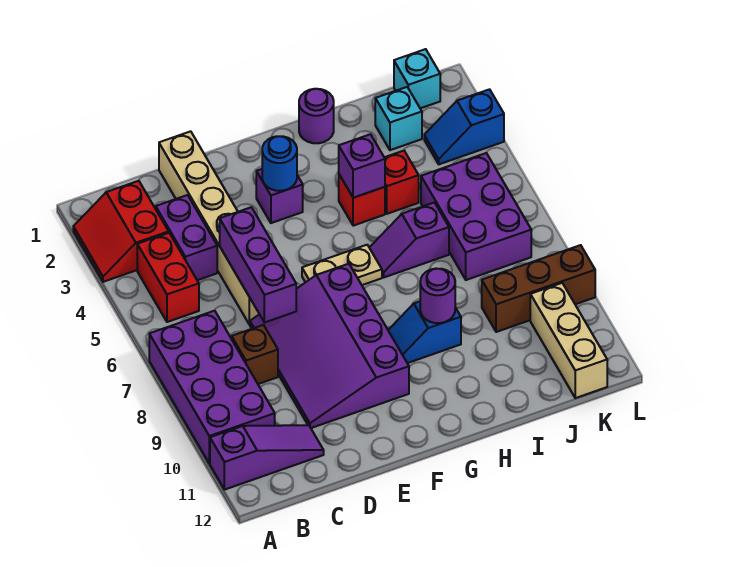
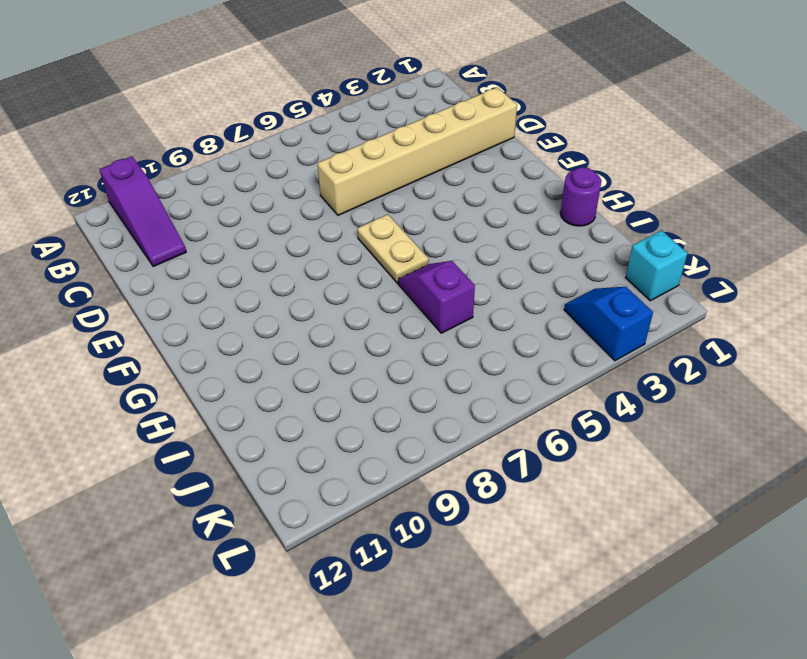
none -> red 2x2 slope [73,181,169,282]
none -> purple 2x4 brick [149,311,275,464]
none -> red 1x2 brick [137,233,199,322]

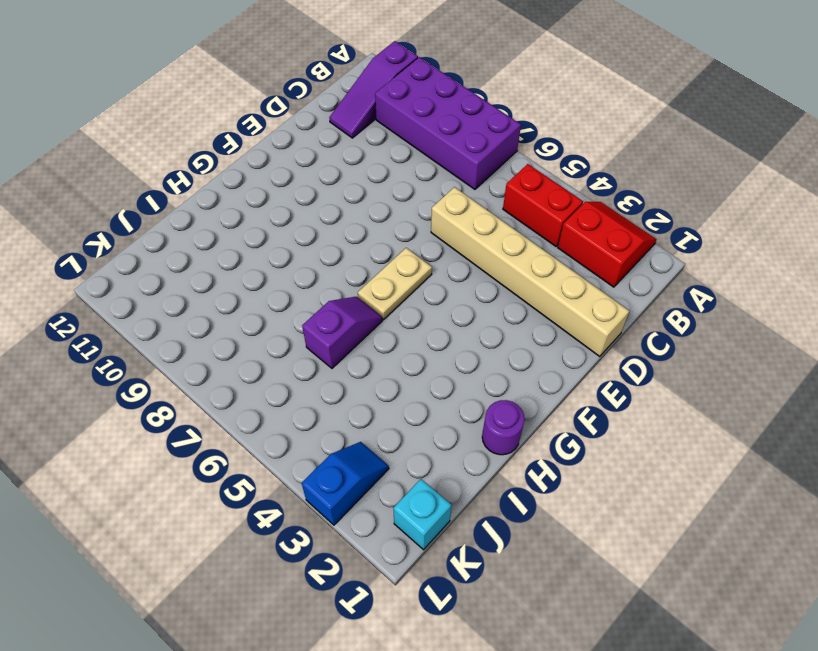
none -> purple 1x2 brick [156,195,217,280]
none -> brown 1x1 brick [232,325,278,384]
none -> purple 3x4 slope [250,264,409,428]

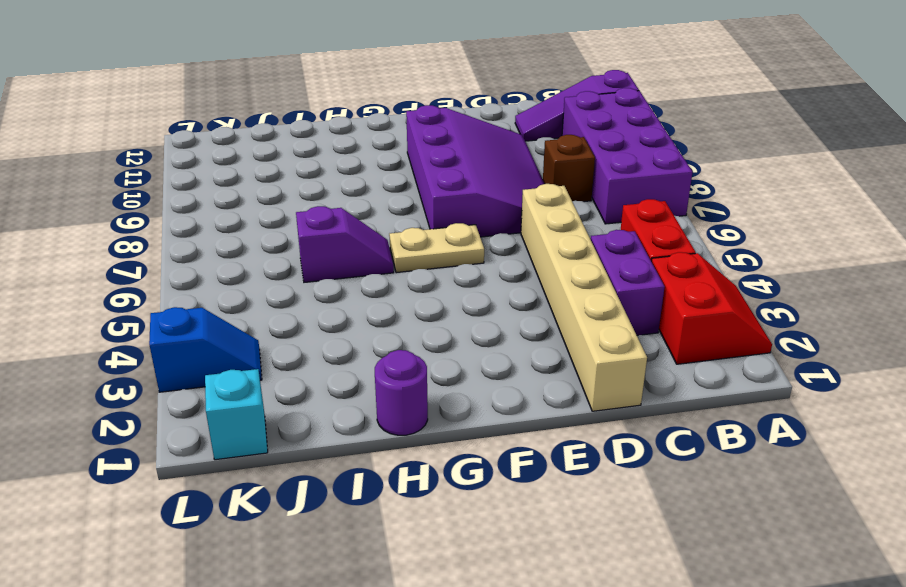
none -> purple 1x1 brick [256,169,303,223]
none -> blue 1x2 slope [388,301,461,363]
none -> red 1x1 brick [339,175,385,226]

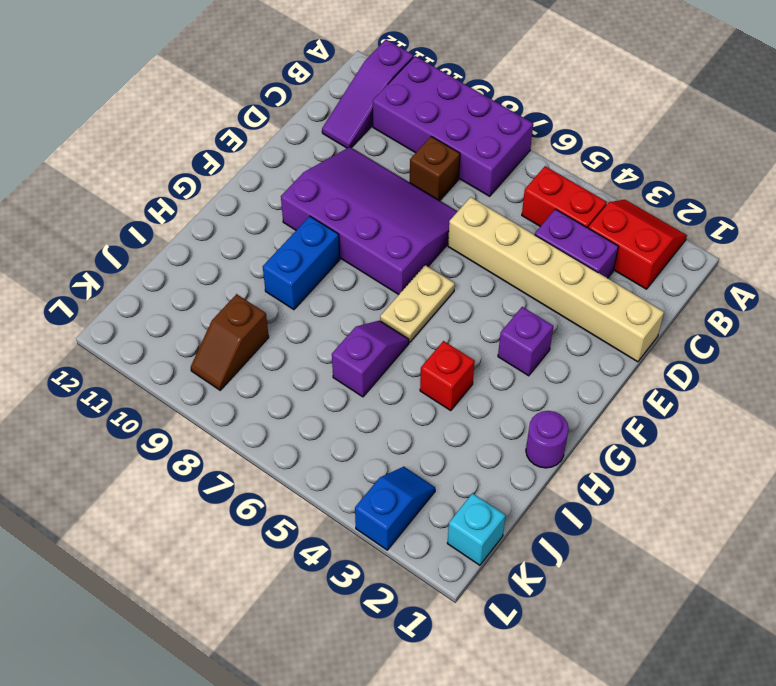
blue 1x2 brick [263,216,340,310] -> blue 1x2 slope [388,301,461,363]
brown 1x2 slope [191,294,269,390] -> brown 1x3 brick [482,245,595,332]
none -> red 1x1 brick [384,151,419,214]
none -> cyan 1x1 brick [375,87,422,150]
none -> purple 2x3 brick [421,153,531,280]

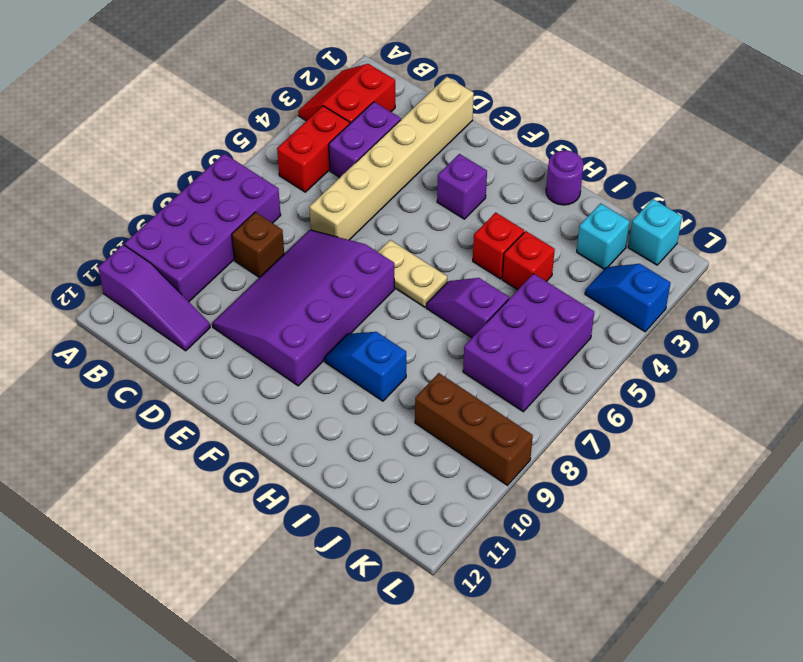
none -> tan 1x3 brick [530,283,607,398]
none -> purple 1x3 brick [220,207,296,323]
none -> blue 1x1 round brick [262,136,297,191]

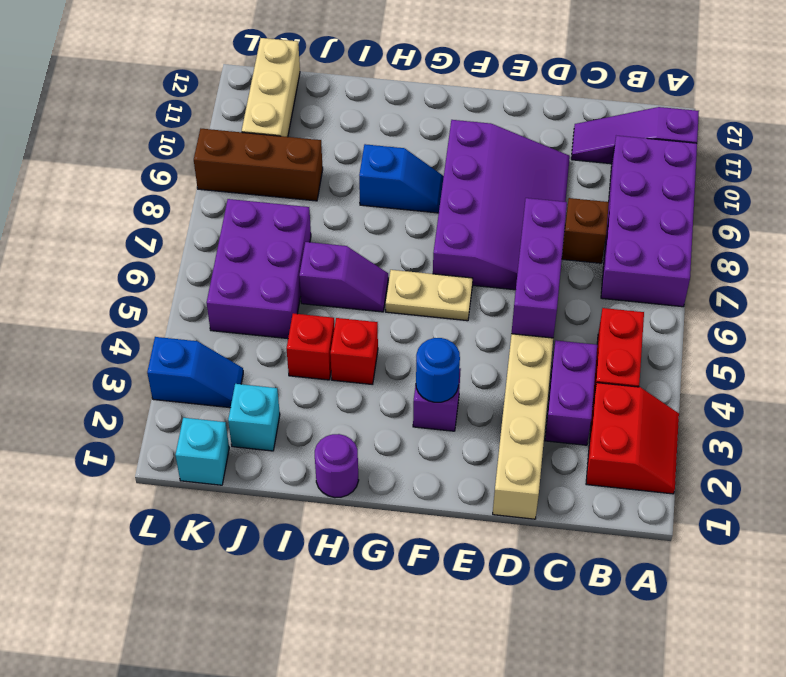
none -> purple 1x1 brick [339,134,385,198]
none -> purple 1x1 round brick [420,269,455,323]

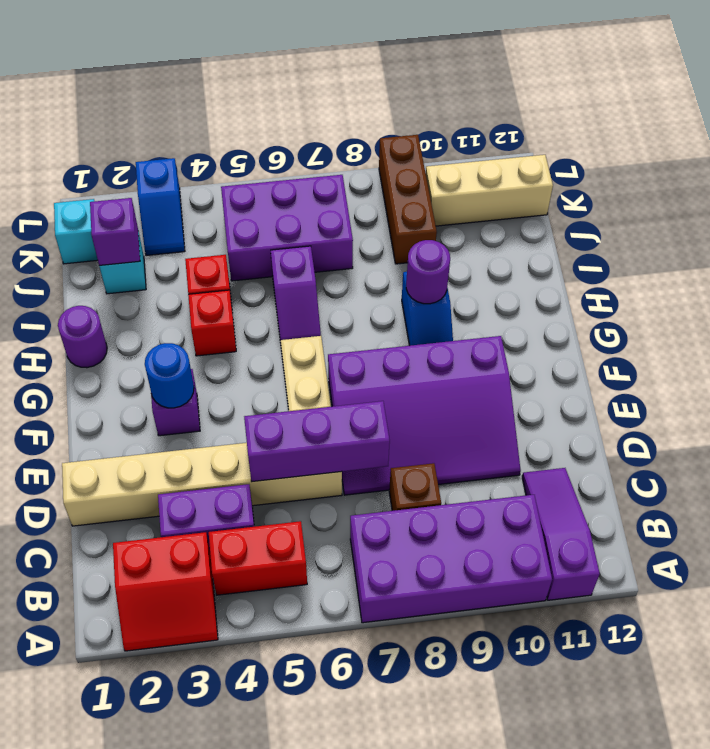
purple 1x1 brick [90,198,140,266] -> purple 1x1 brick moved to [339,134,385,198]

